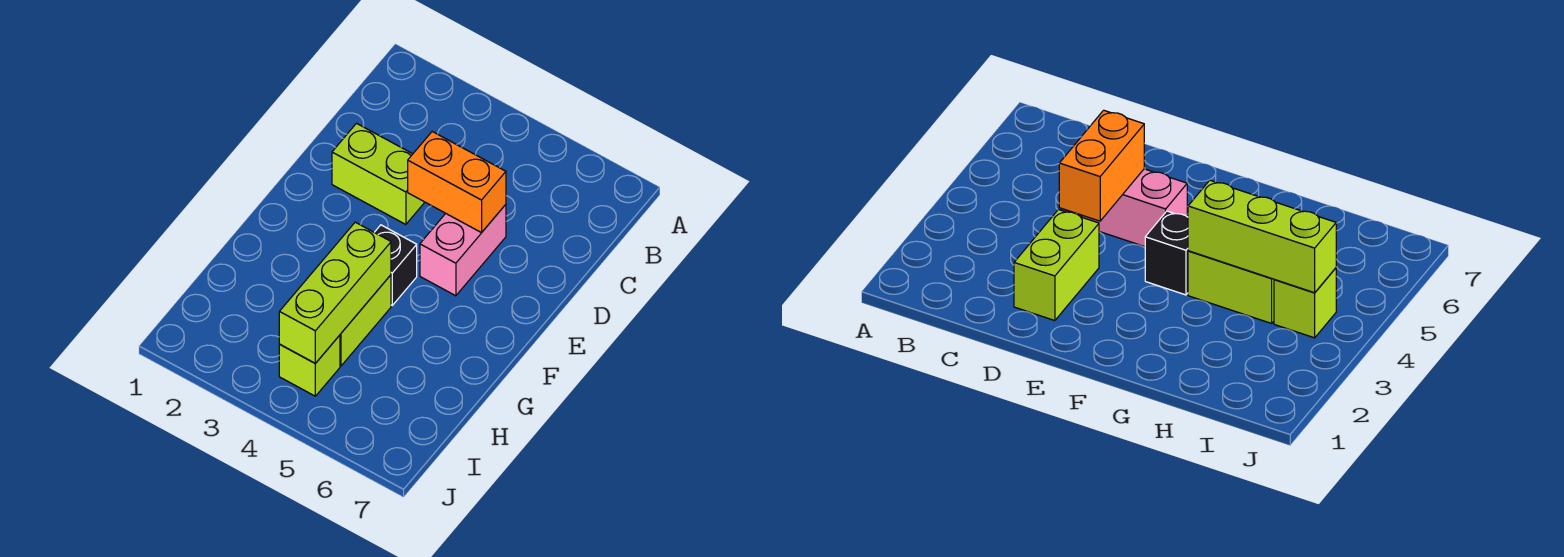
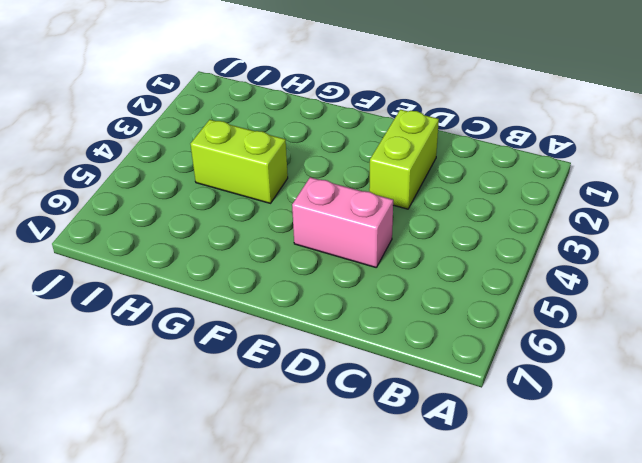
none -> black 1x1 brick [375,225,417,305]
none -> lime 1x1 brick [279,335,340,396]

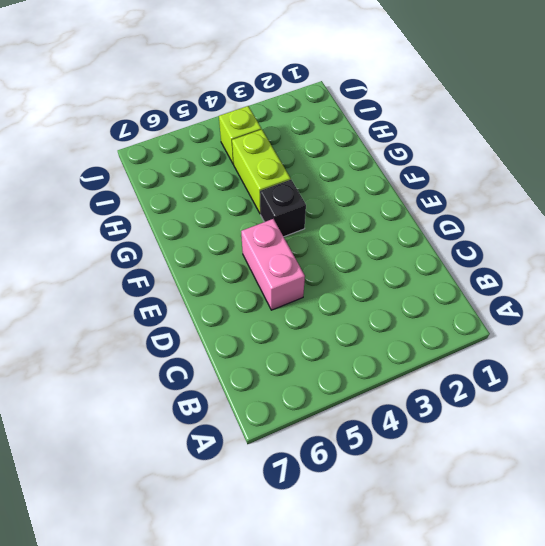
none -> lime 1x2 brick [332,123,425,224]
none -> orange 1x2 brick [408,132,506,233]

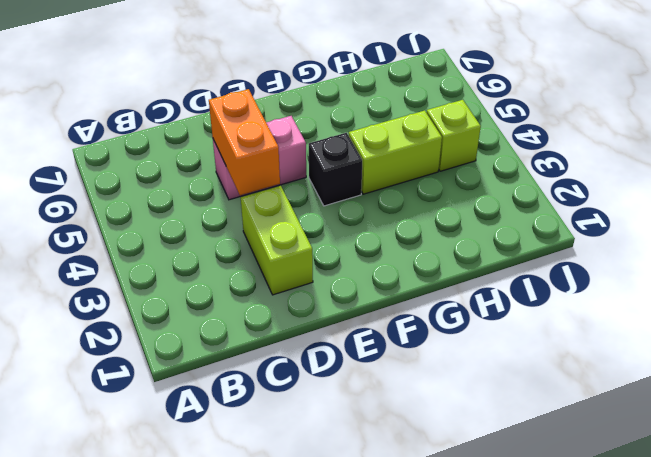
none -> lime 1x3 brick [279,222,391,363]

